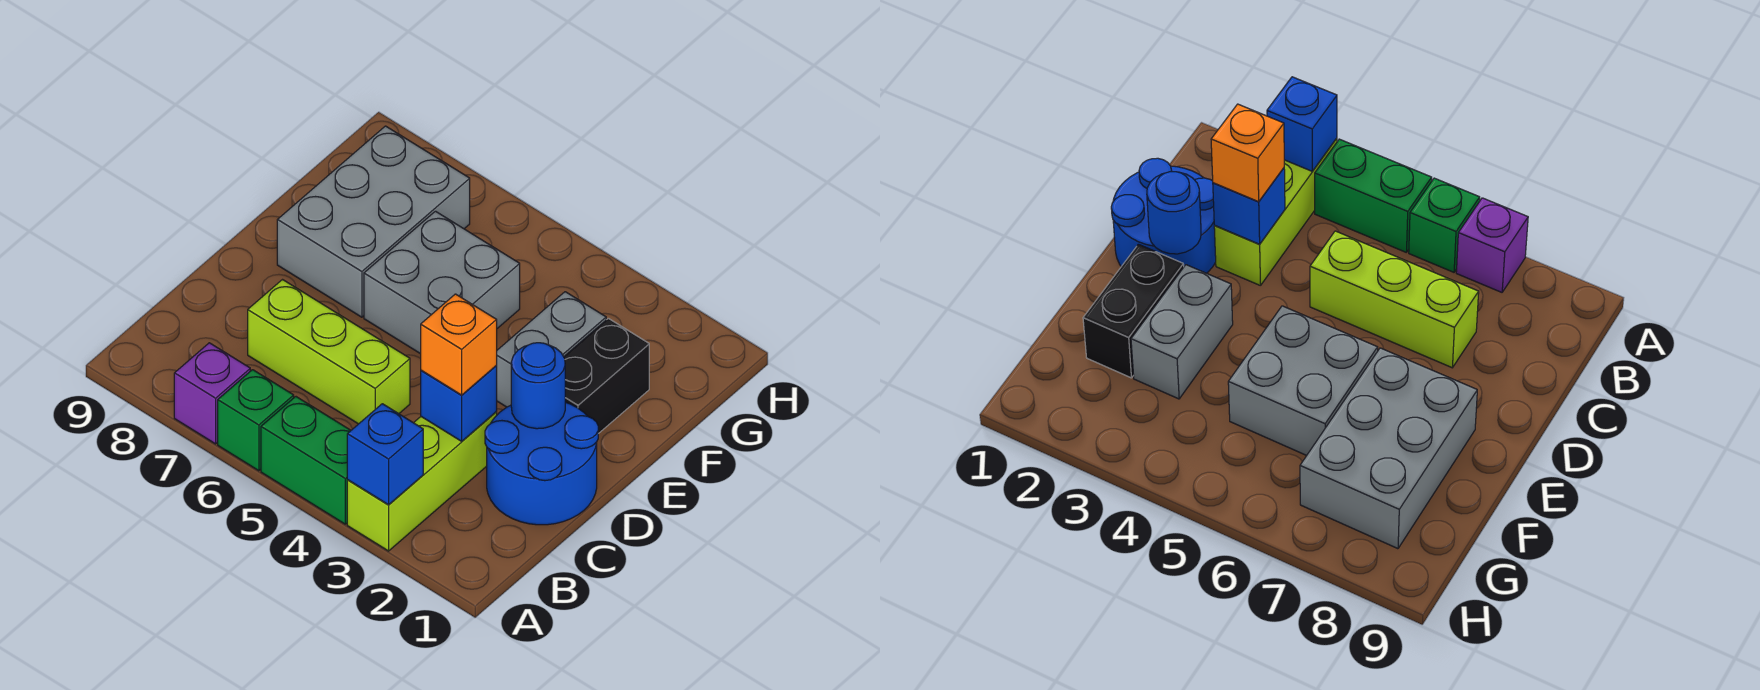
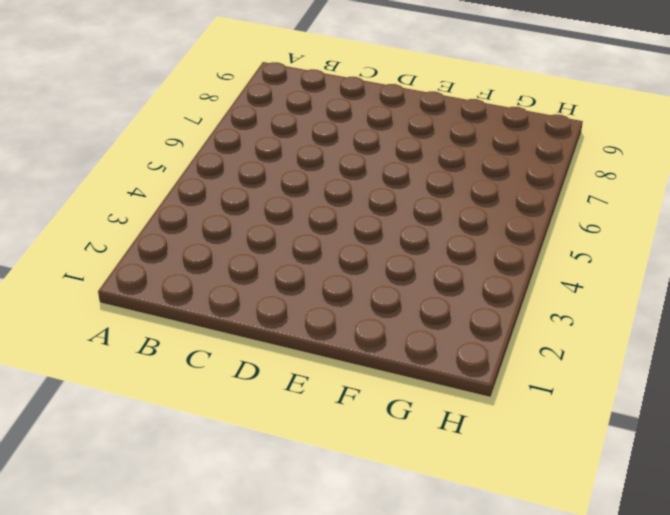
none -> lime 1x3 brick [347,412,497,551]
none -> green 1x2 brick [261,397,351,524]
none -> green 1x1 brick [218,370,294,471]

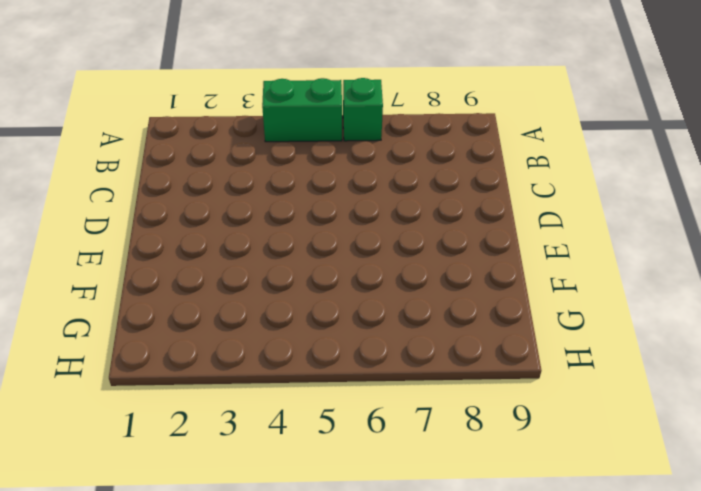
none -> lime 1x3 brick [347,412,497,551]
none -> purple 1x1 brick [174,343,250,444]
none -> blue 2x2 round brick [485,402,598,525]

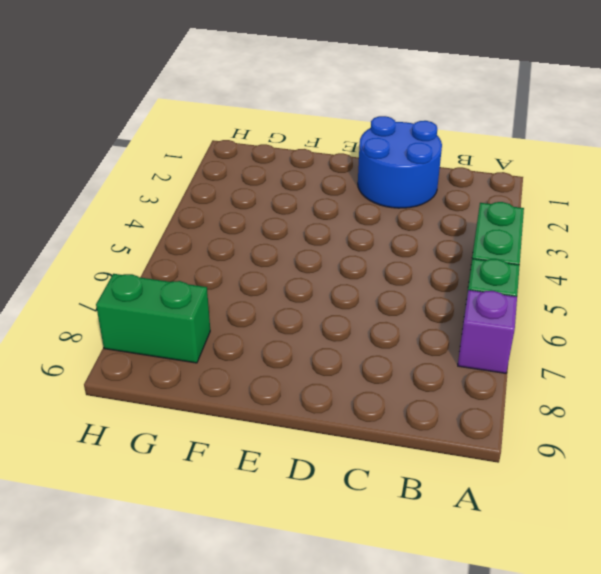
green 1x2 brick [96,274,210,363] -> grey 2x3 brick [277,126,470,317]
none -> lime 1x3 brick [347,412,497,551]
none -> lime 1x3 brick [248,280,410,424]
none -> black 1x2 brick [564,318,649,434]

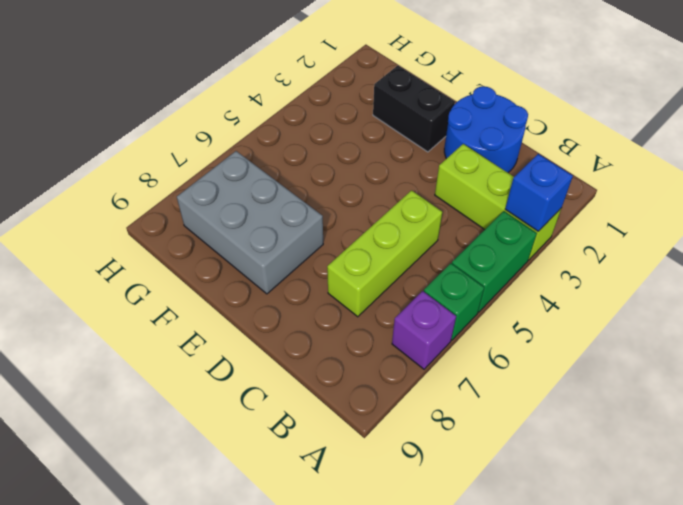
none -> grey 1x2 brick [496,292,606,407]
none -> grey 2x2 brick [364,211,520,354]
none -> blue 1x1 brick [421,366,497,441]

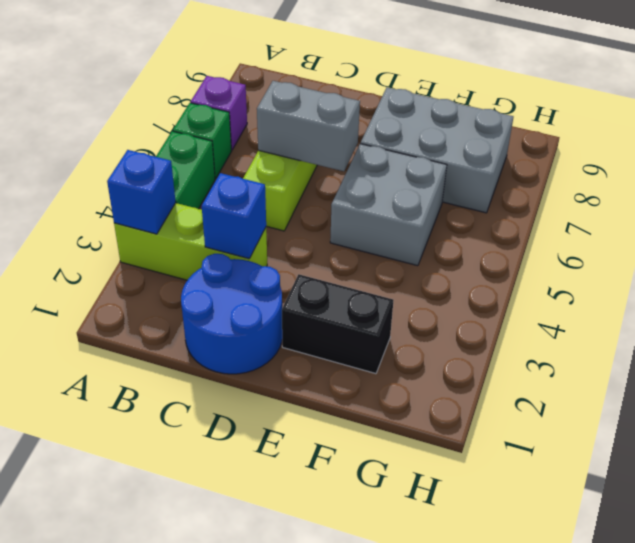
grey 1x2 brick [257,81,360,171] -> grey 1x2 brick moved to [496,292,606,407]
none -> blue 1x1 round brick [511,343,565,429]
none -> orange 1x1 brick [421,294,497,395]

